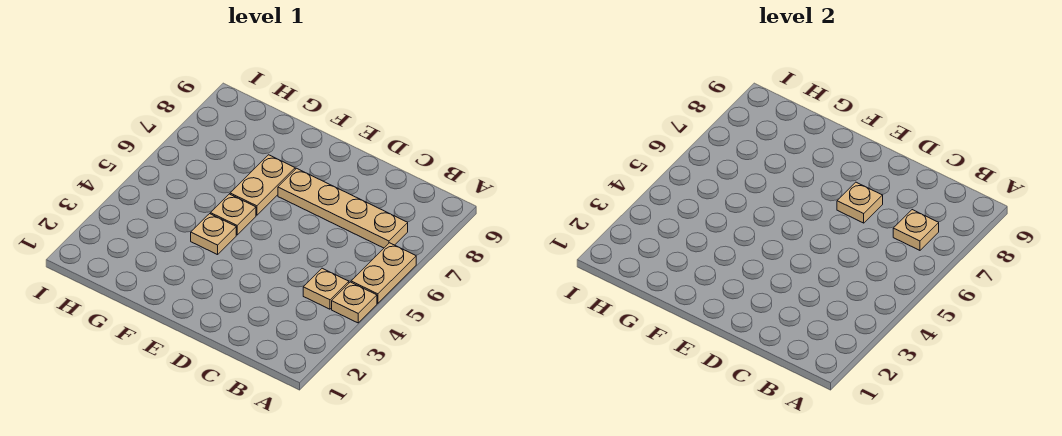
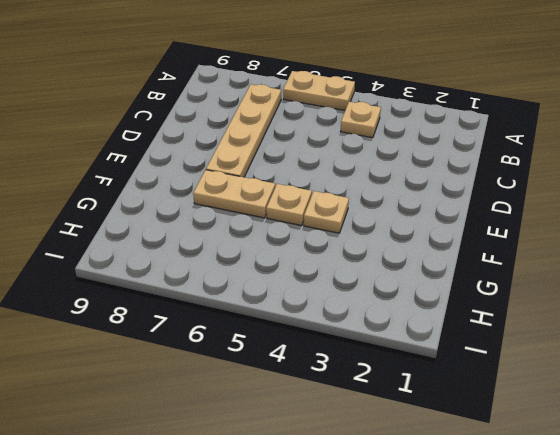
none -> tan 1x1 plate [332,282,377,323]
none -> tan 1x1 plate [893,210,939,250]

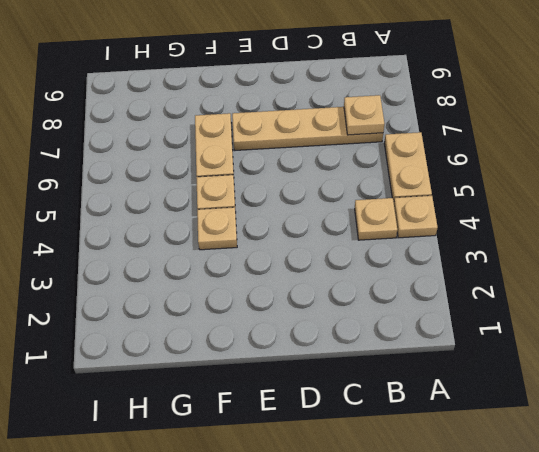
none -> tan 1x1 plate [837,182,883,223]

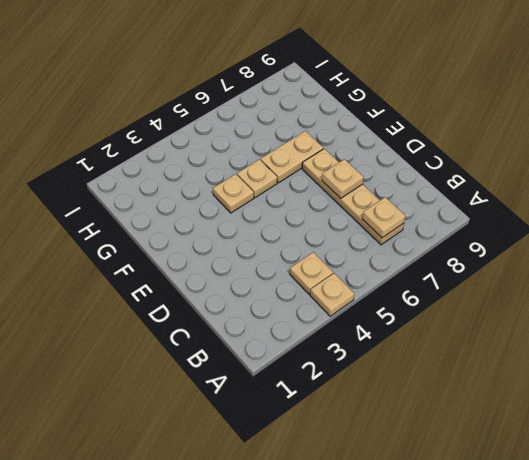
none -> tan 1x2 plate [351,243,416,303]

